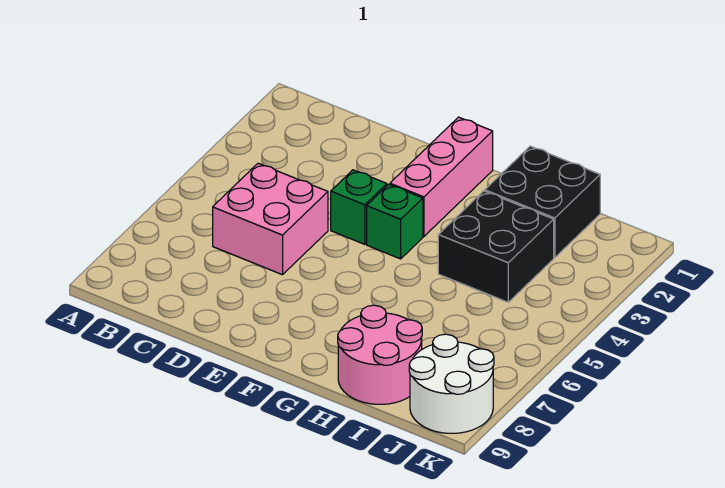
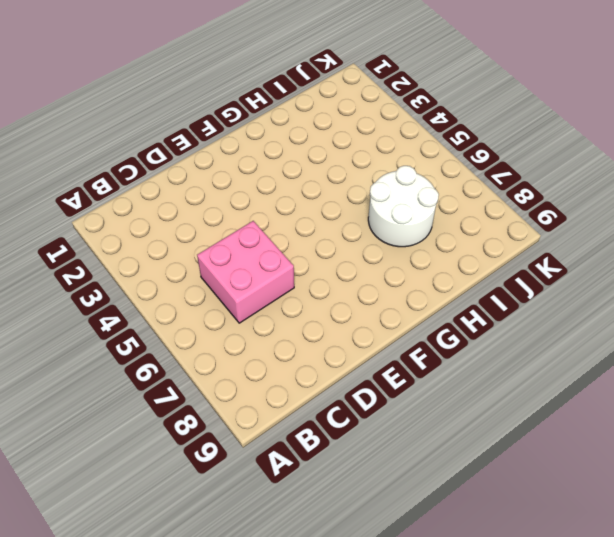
white 2x2 round brick [368,166,439,247] -> white 2x2 round brick moved to [409,334,494,433]
none -> green 1x1 brick [331,170,387,244]
none -> pink 1x3 brick [390,117,493,236]

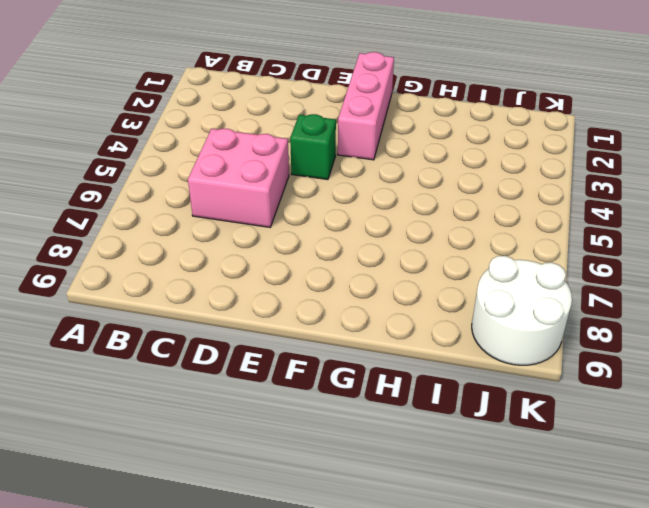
none -> green 1x1 brick [367,185,423,259]
none -> black 2x2 brick [485,146,600,258]

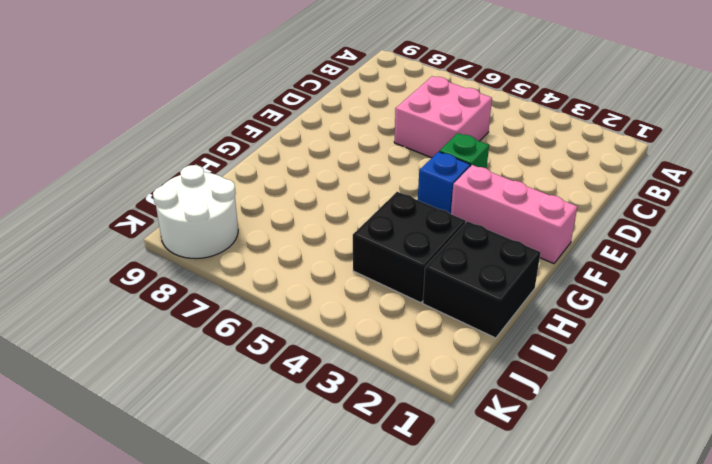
blue 1x1 brick [418,152,470,214] -> green 1x1 brick [367,185,423,259]
none -> pink 2x2 round brick [338,305,422,404]

